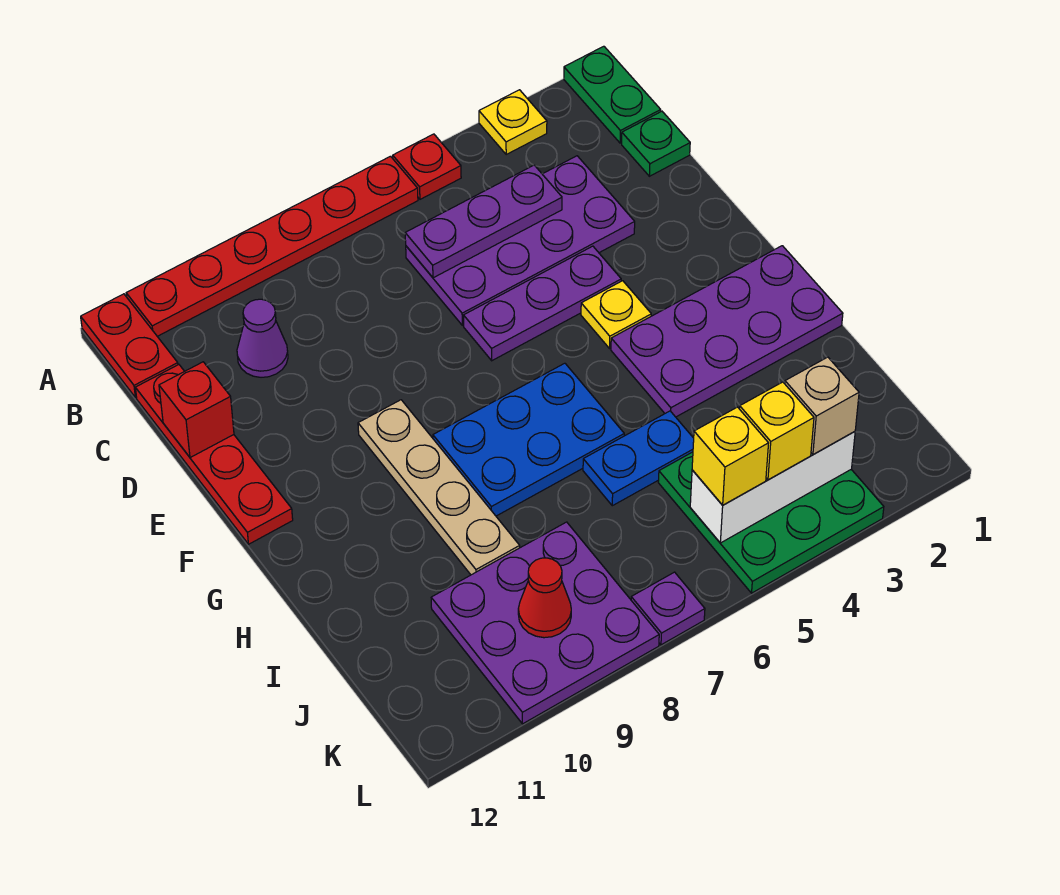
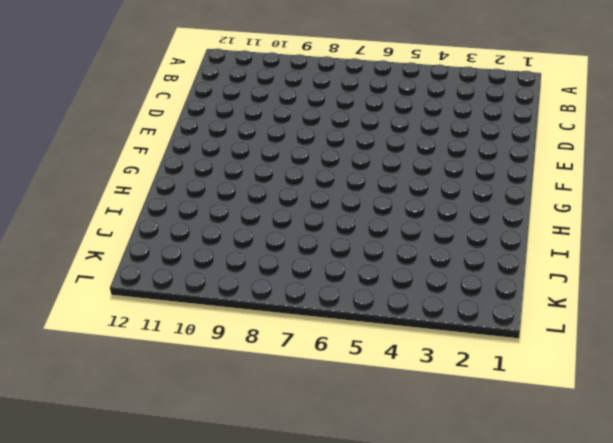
none -> green 1x2 plate [564,46,661,143]
none -> yellow 1x1 plate [479,90,547,154]
none -> red 1x1 plate [393,134,461,199]

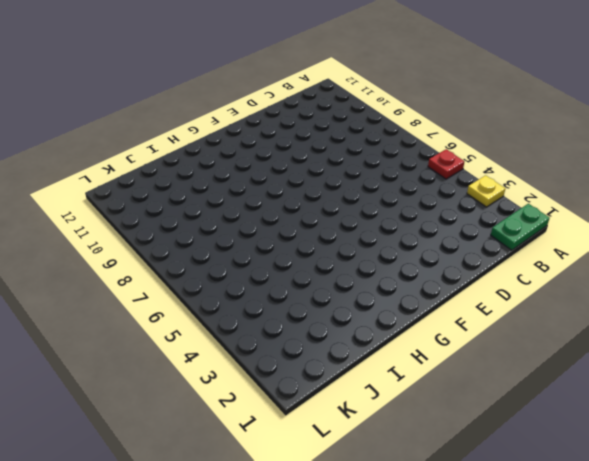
none -> red 1x6 plate [126,156,418,336]
none -> red 1x2 plate [81,294,178,398]
none -> green 1x1 plate [622,111,690,176]

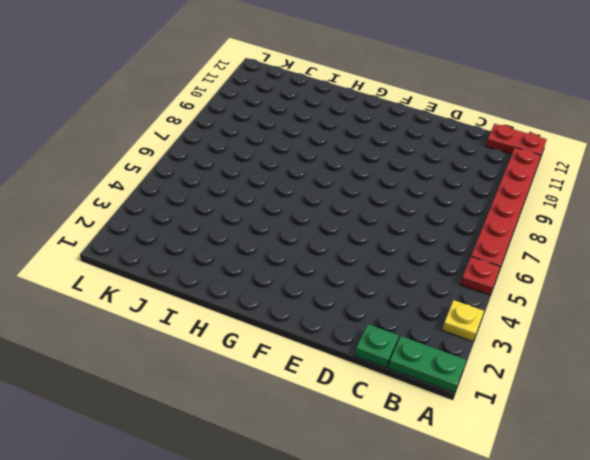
none -> purple 2x4 plate [406,156,635,325]
none -> purple 1x1 cone [237,299,288,377]
none -> red 1x4 plate [135,365,293,544]

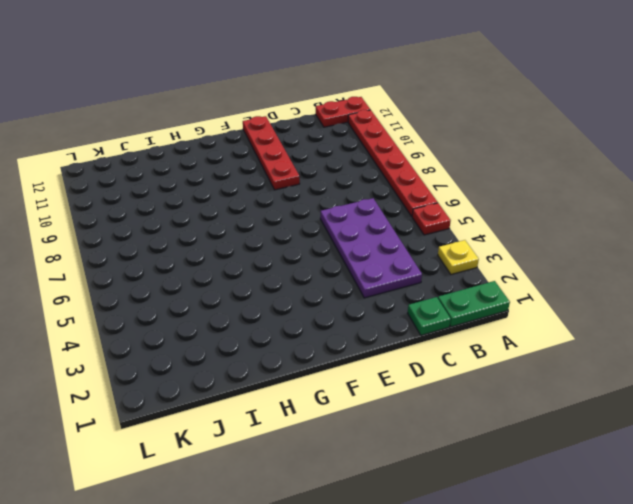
red 1x4 plate [243,116,300,190] -> red 1x4 plate turned to [135,365,293,544]
none -> purple 1x1 cone [237,299,288,377]
none -> purple 1x3 plate [464,246,621,361]
none -> yellow 1x1 plate [581,281,651,348]

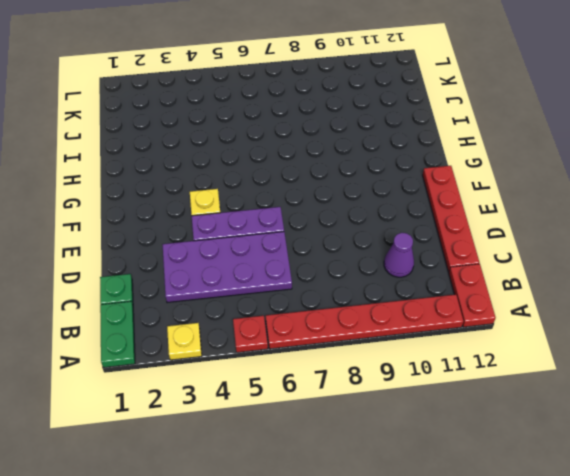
none -> tan 1x4 plate [358,400,520,575]
none -> purple 2x4 plate [611,246,843,417]
none -> blue 2x3 plate [433,363,624,516]

